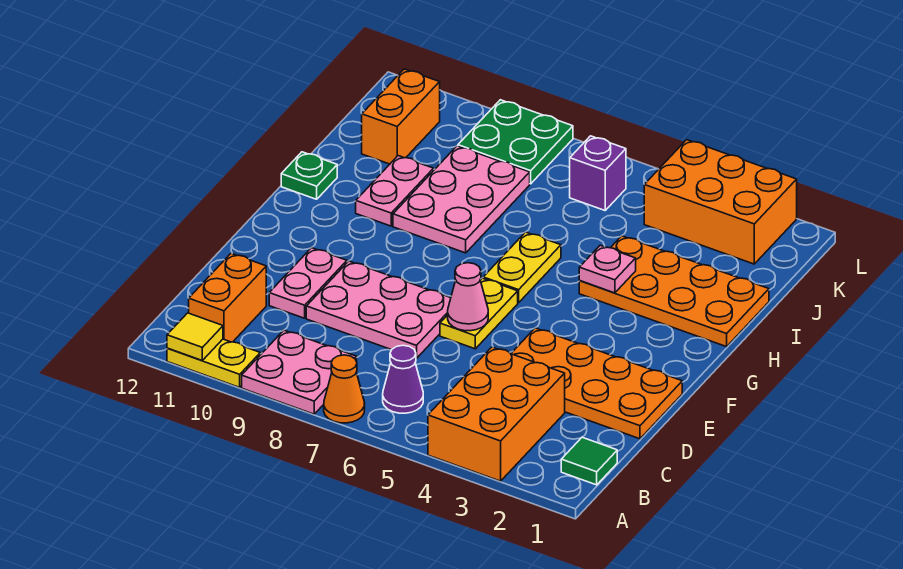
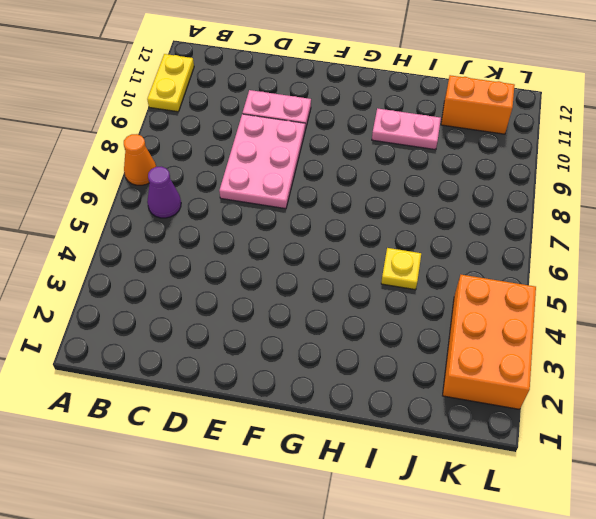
yellow 1x1 plate [381,248,421,290] -> none
none -> orange 2x3 brick [428,347,565,481]
none -> pink 2x2 plate [242,330,357,414]
none -> green 1x1 tile [561,437,617,485]

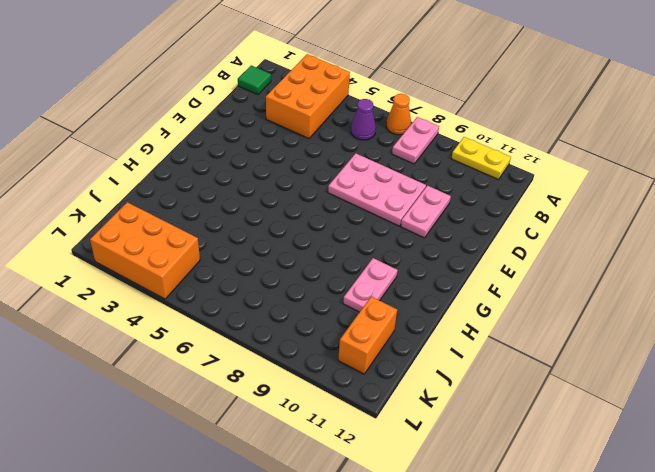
pink 1x2 plate [392,117,439,164] -> pink 2x2 plate [242,330,357,414]
none -> orange 1x2 brick [189,253,266,342]
none -> orange 2x4 plate [511,328,682,439]
none -> yellow 1x2 plate [440,278,518,349]

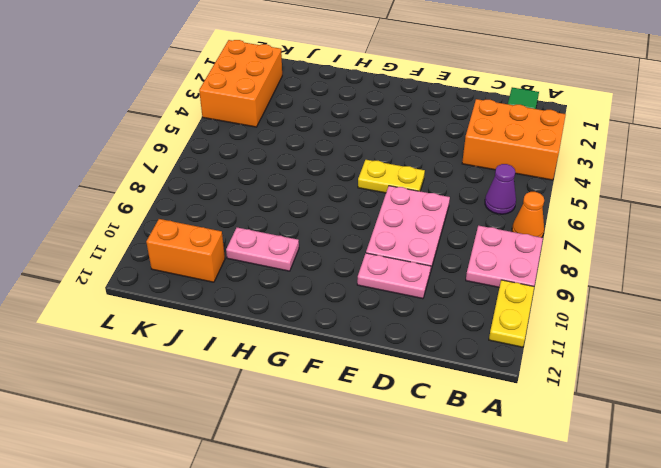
none -> orange 1x2 brick [189,253,266,342]
none -> orange 2x4 plate [511,328,682,439]
none -> yellow 1x2 plate [483,232,561,303]

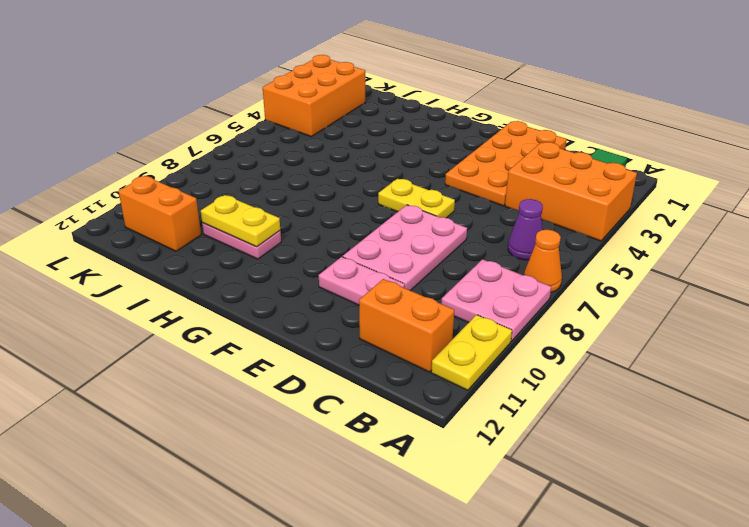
yellow 1x2 plate [201,195,280,247] -> yellow 1x2 plate moved to [483,232,561,303]
none -> orange 2x4 plate [579,236,769,347]
none -> pink 2x3 plate [393,146,530,253]
none -> green 1x1 plate [281,152,337,199]

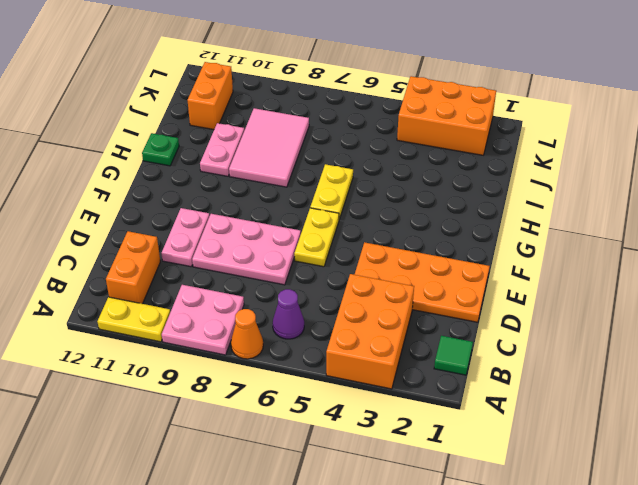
pink 2x3 tile [229,108,309,187] -> pink 2x3 plate [393,146,530,253]
none -> orange 2x4 plate [579,236,769,347]
none -> purple 1x1 brick [570,136,626,210]
none -> green 2x2 plate [458,100,573,184]

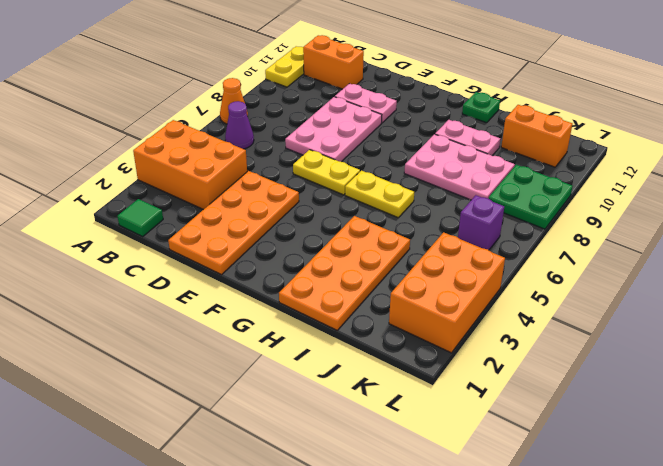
none -> pink 2x2 plate [242,330,357,414]
none -> yellow 1x1 tile [167,313,223,360]
none -> pink 1x1 cone [448,263,488,331]

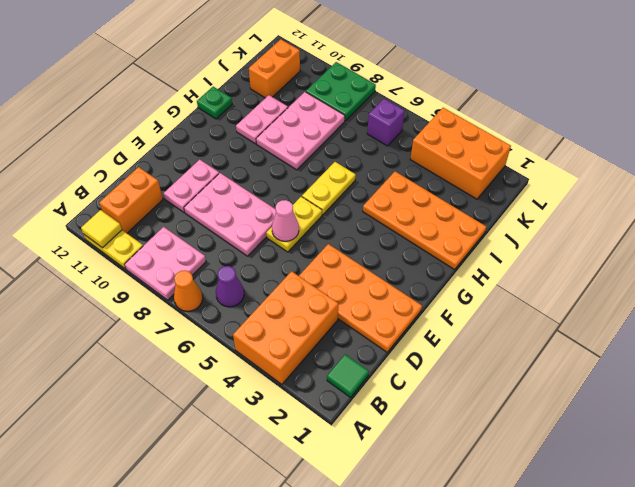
none -> pink 1x1 plate [579,245,636,293]

